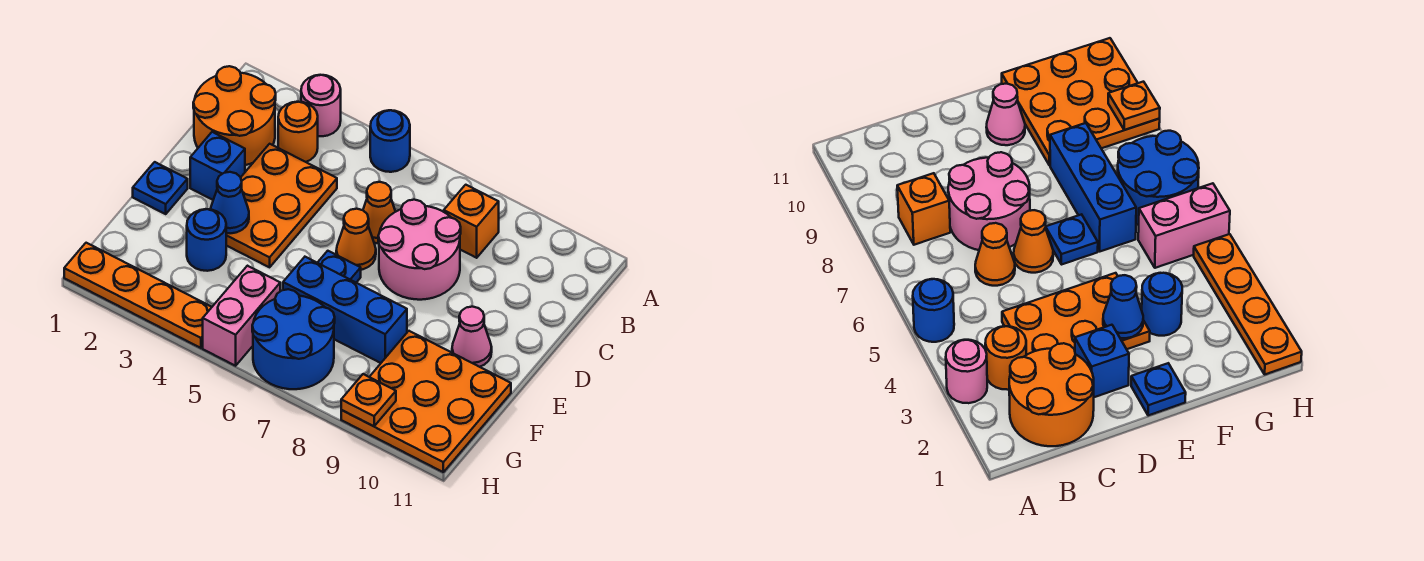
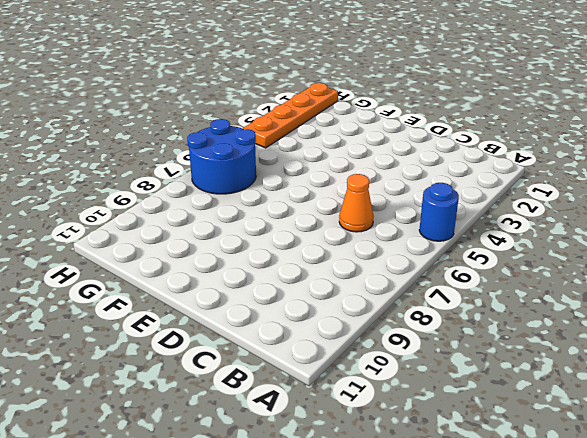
none -> pink 1x1 round brick [301,75,341,136]
none -> orange 2x2 round brick [193,66,276,165]
none -> orange 1x1 round brick [278,102,318,162]

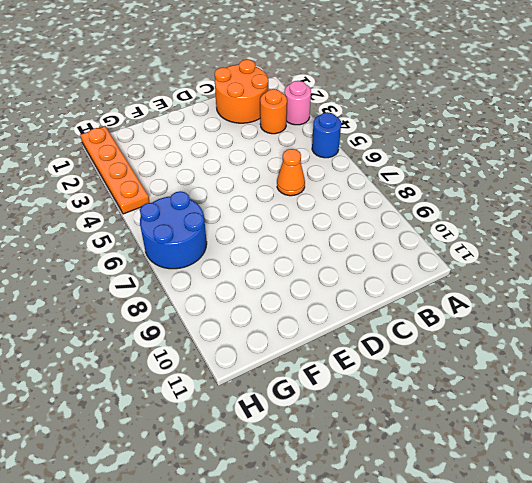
none -> orange 1x1 brick [444,185,499,258]
none -> orange 2x3 plate [226,144,337,267]
none -> pink 2x2 round brick [378,200,461,300]

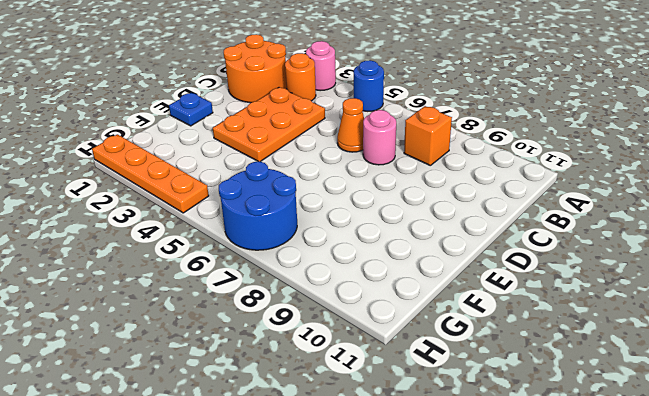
pink 1x1 round brick [363,110,396,165] -> pink 2x2 round brick [378,200,461,300]
none -> blue 1x1 brick [190,132,245,200]
none -> orange 1x1 cone [336,209,376,270]
none -> blue 1x1 plate [318,251,361,282]

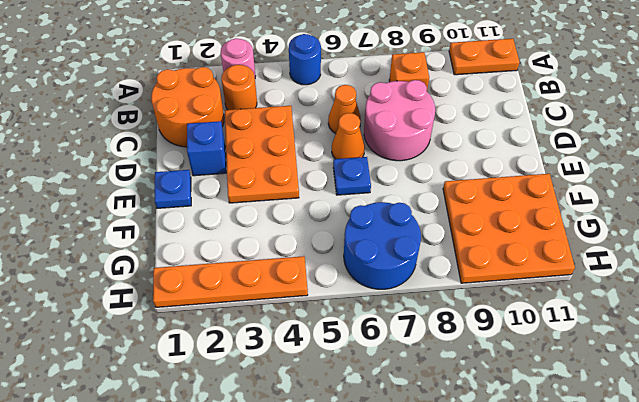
orange 1x2 plate [449,39,519,75] -> none
none -> pink 1x1 cone [452,307,492,367]
none -> blue 1x1 round brick [187,209,226,271]
none -> blue 1x3 brick [283,257,407,363]

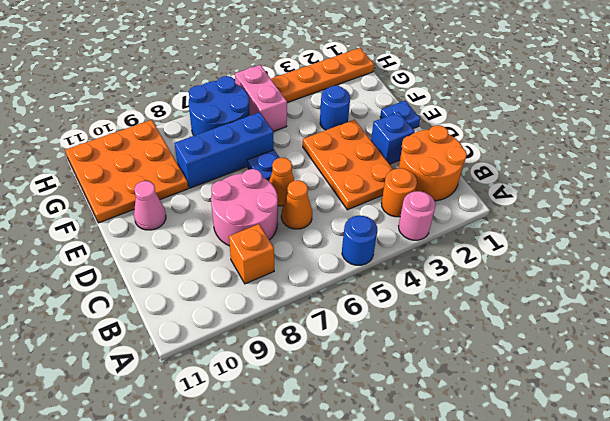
none -> blue 1x1 cone [210,172,249,233]
none -> orange 1x1 plate [341,374,396,426]

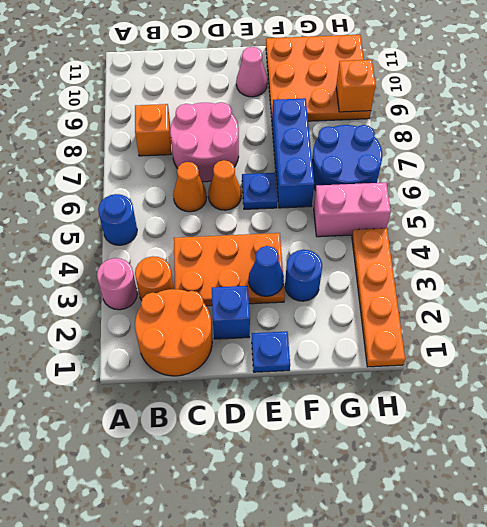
orange 1x1 brick [336,60,376,112] -> orange 1x1 plate [341,374,396,426]

